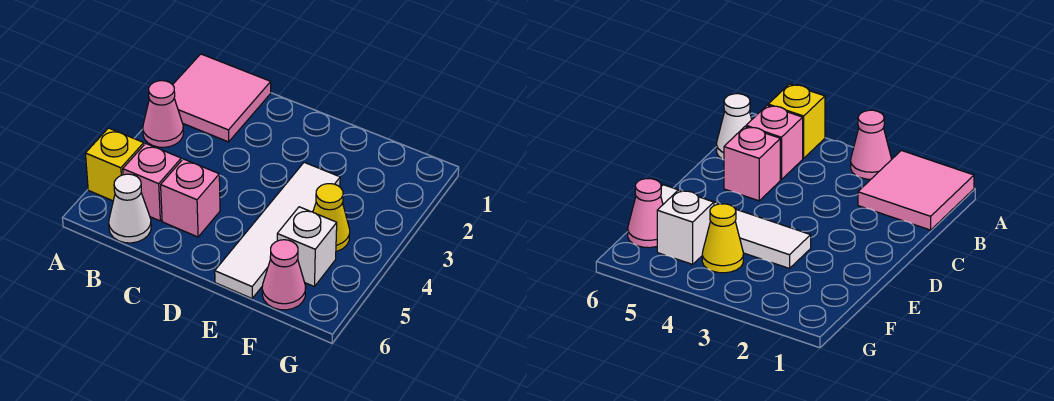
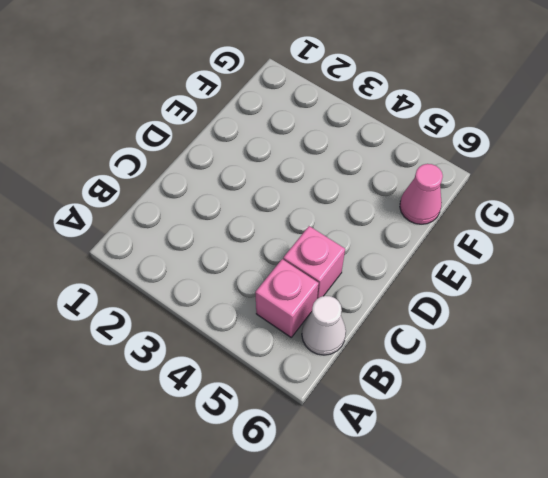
none -> pink 2x2 tile [173,54,271,142]
none -> pink 1x1 cone [143,81,184,147]

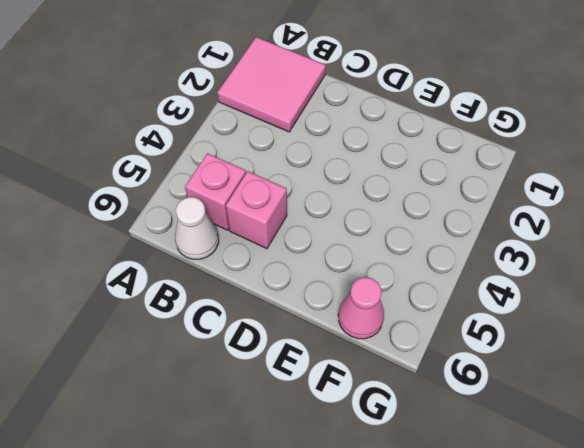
none -> pink 1x1 cone [143,81,184,147]
none -> yellow 1x1 brick [85,128,144,201]

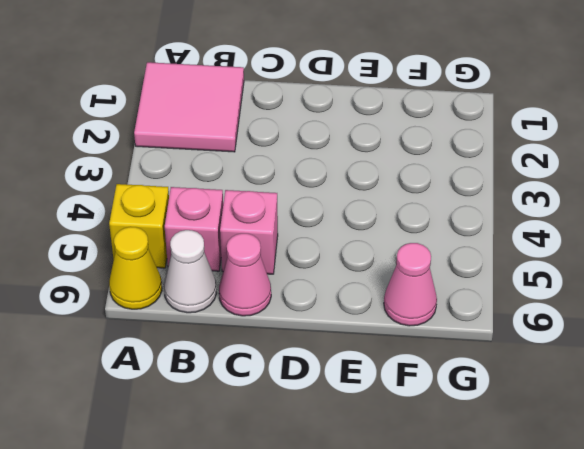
yellow 1x1 cone [109,227,162,309] -> yellow 1x1 cone moved to [313,184,350,251]
pink 1x1 cone [219,233,271,316] -> pink 1x1 cone moved to [143,81,184,147]
none -> white 1x4 tile [215,162,340,298]
none -> white 1x1 brick [277,207,337,287]

